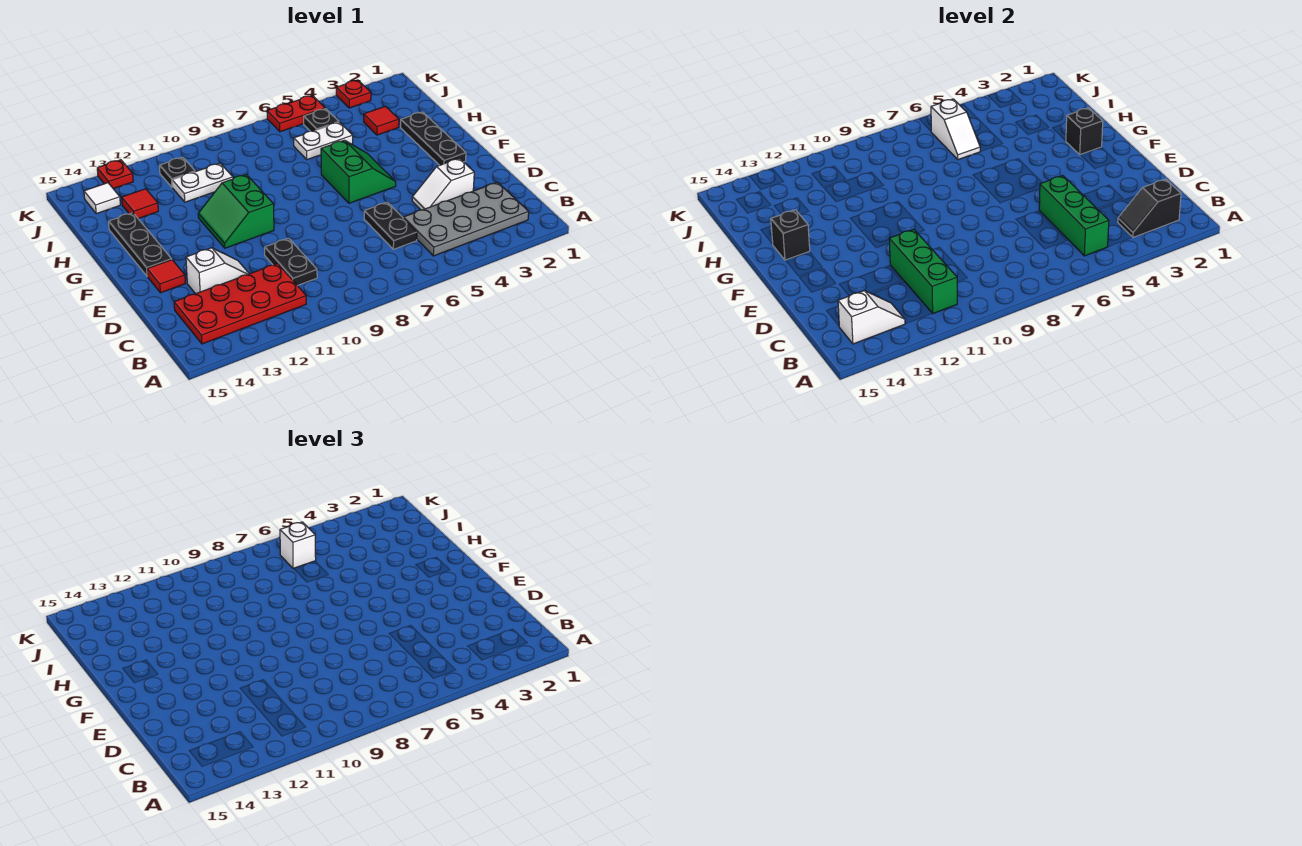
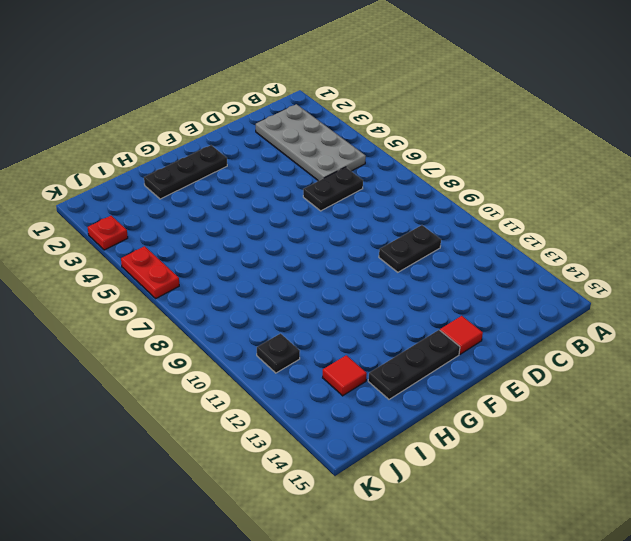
none -> red 2x4 plate [174,264,306,344]
none -> white 1x2 slope [412,158,474,210]
none -> white 1x2 slope [186,248,249,294]

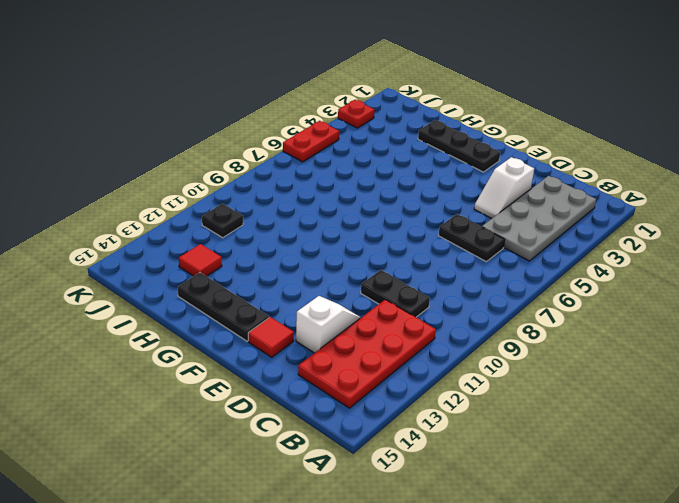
none -> green 2x2 slope [321,140,396,203]
none -> green 2x2 slope [198,174,274,248]
none -> red 1x1 tile [364,106,399,135]

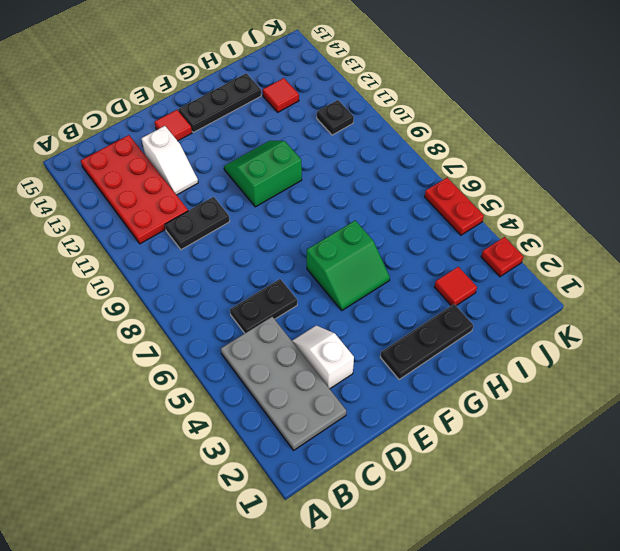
none -> white 1x2 plate [294,122,353,160]
none -> white 1x2 plate [172,163,233,202]
none -> black 1x1 plate [304,109,339,131]

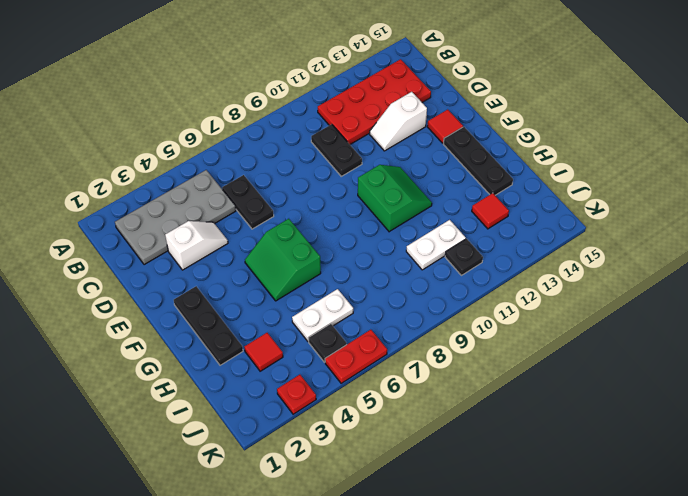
none -> white 1x1 tile [84,183,120,214]
none -> red 1x1 plate [97,160,133,189]
none -> black 1x2 slope [1118,179,1181,237]

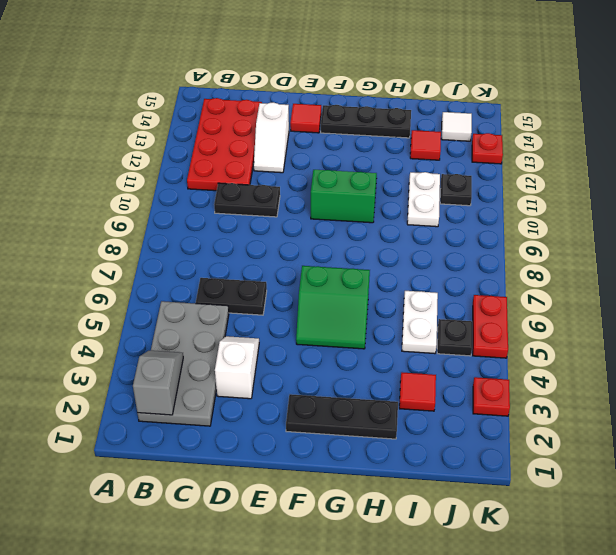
grey 1x2 slope [133,351,183,415] -> black 1x2 slope [1118,179,1181,237]
none -> green 1x3 brick [1039,176,1109,256]
none -> green 1x3 brick [889,229,957,313]
none -> white 1x2 slope [838,291,905,344]

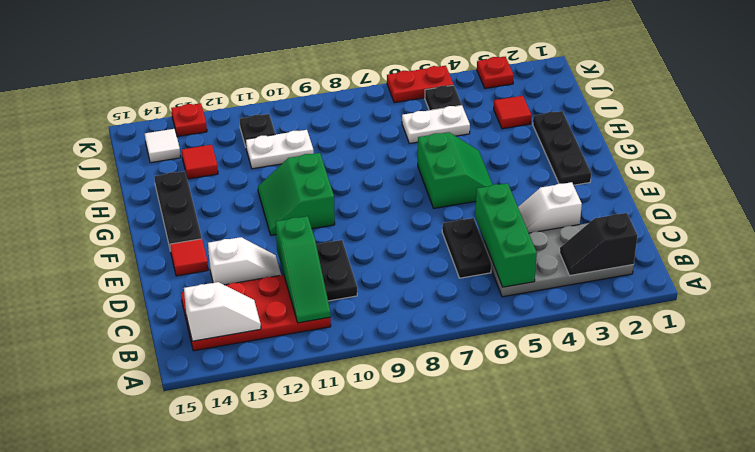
green 1x3 slope [276,216,331,323] -> green 1x3 brick [889,229,957,313]
none -> black 1x1 brick [1066,108,1103,155]
none -> black 1x1 brick [771,210,810,260]
none -> white 1x2 slope [931,99,980,160]

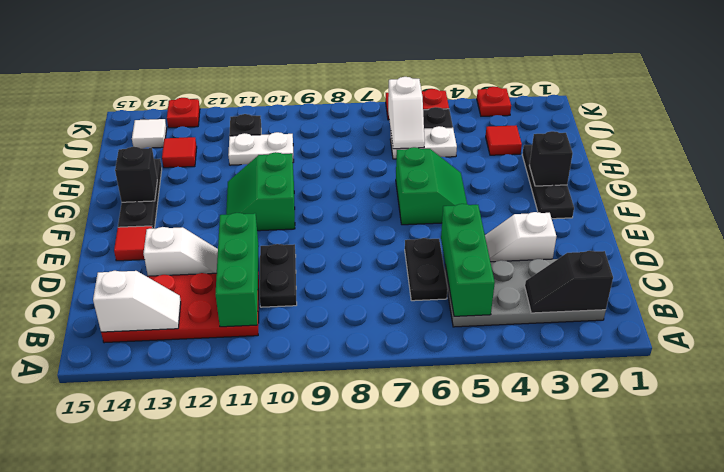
none -> white 1x1 brick [280,522,316,569]

